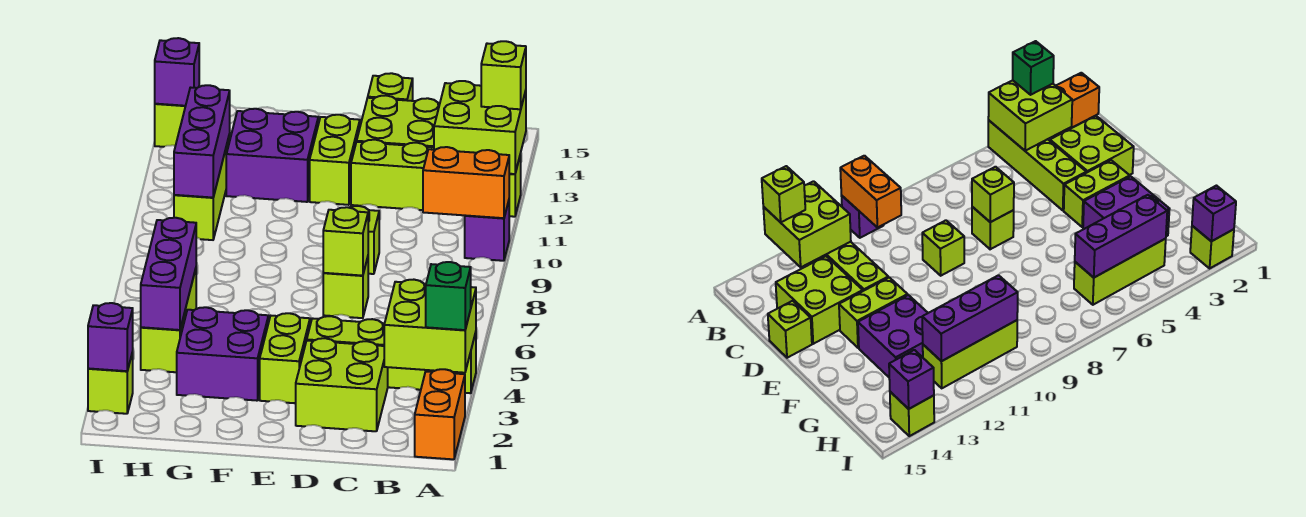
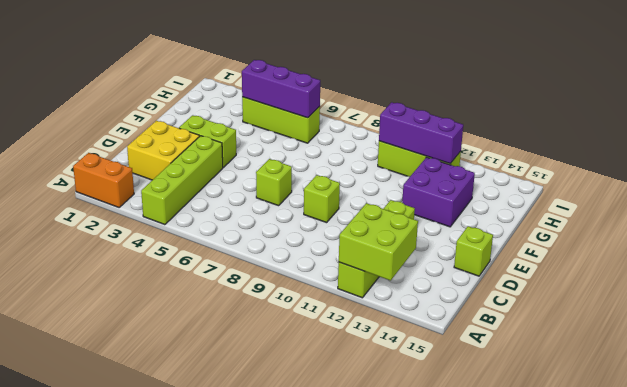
yellow 2x2 brick [127,121,200,180] -> lime 2x2 brick [296,338,388,431]
none -> purple 1x1 brick [465,201,509,261]
none -> lime 2x2 brick [357,96,440,147]
none -> lime 1x2 brick [310,115,360,205]

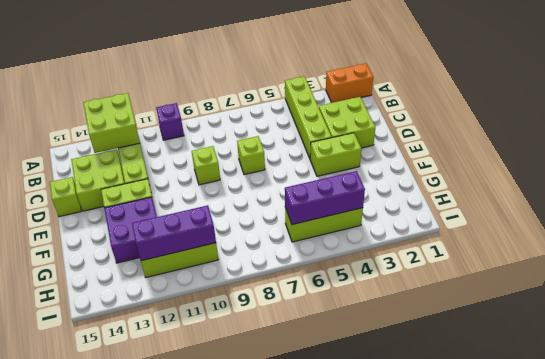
none -> purple 2x2 brick [177,307,268,401]
none -> lime 1x1 brick [88,352,133,414]
none -> lime 1x1 brick [155,104,185,147]

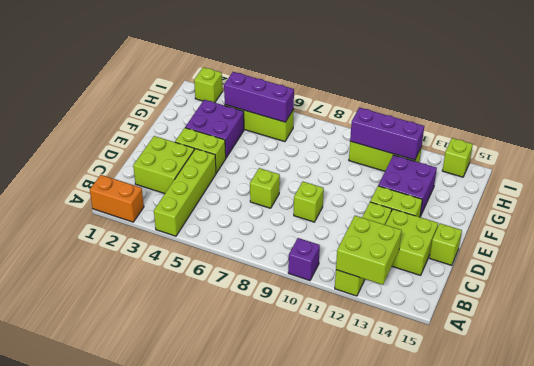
none -> lime 2x2 brick [384,280,476,373]
none -> orange 1x2 brick [423,147,509,218]
none -> lime 1x1 brick [323,207,368,276]

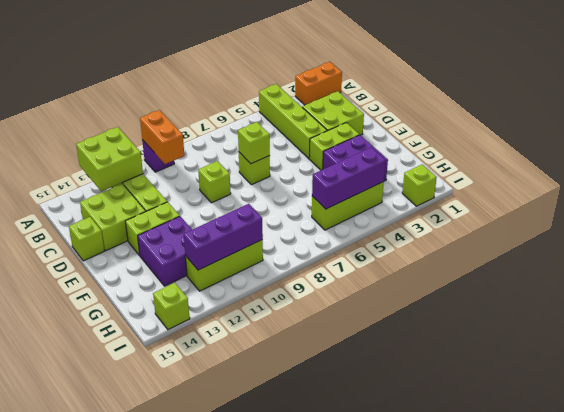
none -> lime 2x2 brick [384,280,476,373]
none -> purple 1x1 brick [88,303,133,371]
none -> purple 1x1 brick [155,38,199,106]

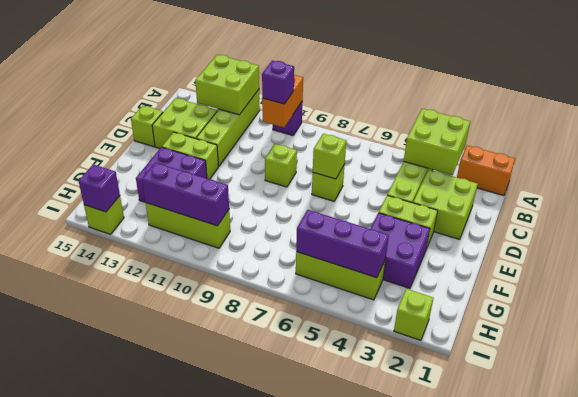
purple 1x1 brick [262,61,294,104] -> purple 1x1 brick moved to [88,303,133,371]
none -> green 1x1 brick [426,262,471,330]
none -> lime 1x1 brick [481,41,526,109]

